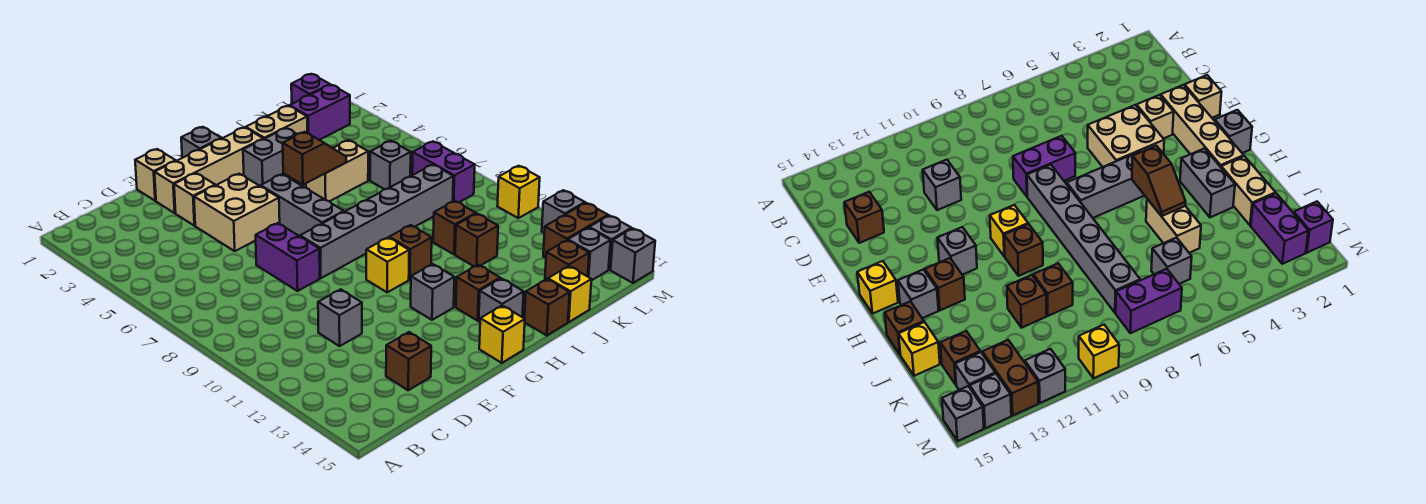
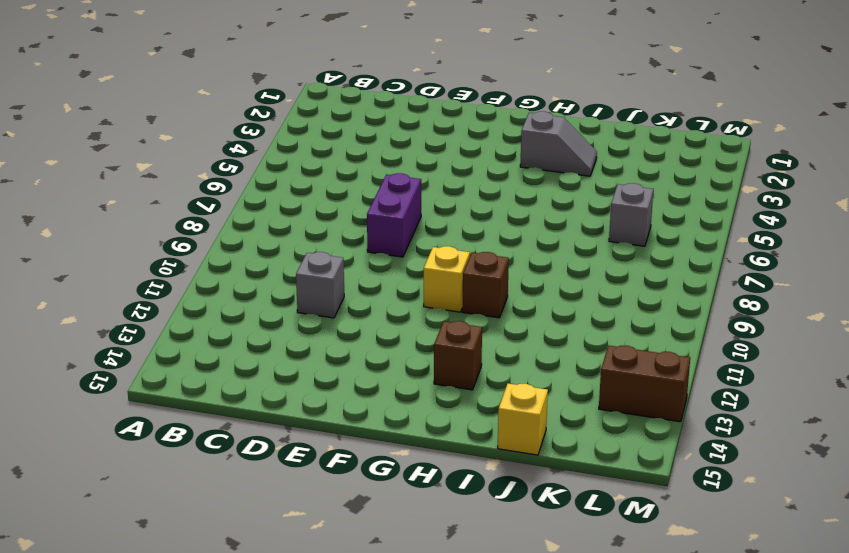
grey 1x2 slope [520,111,597,176] -> grey 1x2 brick [243,128,297,186]
none -> brown 1x1 brick [386,332,431,390]
none -> tan 1x1 brick [135,149,176,201]
none -> tan 1x4 brick [155,127,263,213]
none -> tan 1x1 brick [174,173,215,226]

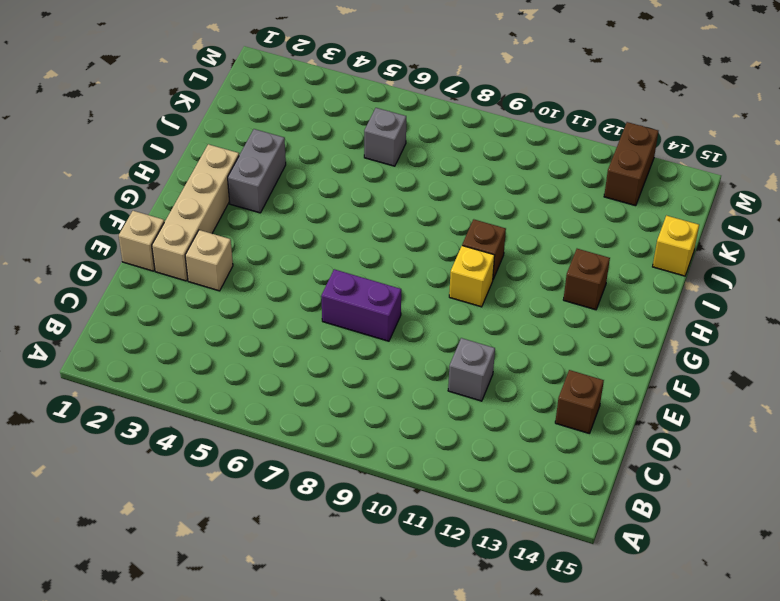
none -> tan 2x2 brick [194,174,280,251]
none -> grey 1x6 brick [300,165,453,278]
none -> grey 1x1 brick [181,127,221,158]
none -> grey 1x3 brick [261,174,344,236]

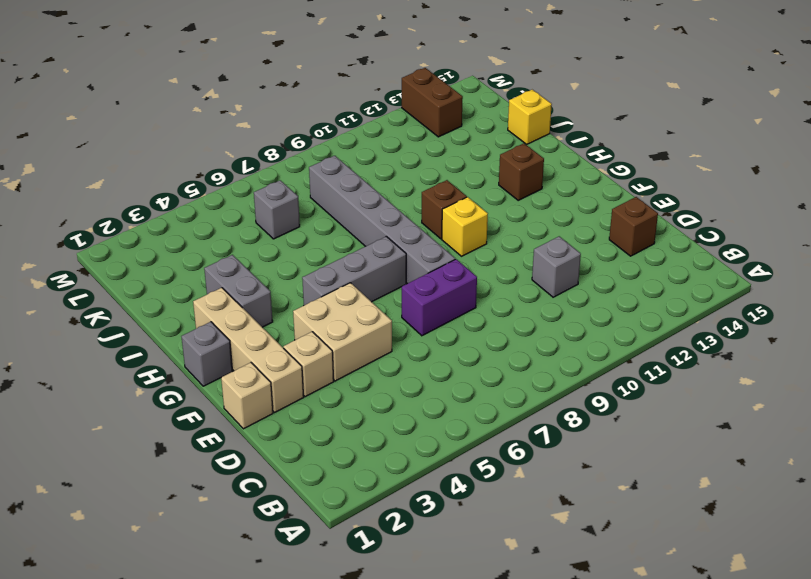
none -> grey 1x1 brick [411,264,454,320]
none -> yellow 1x1 brick [479,306,525,363]
none -> grey 1x1 brick [479,278,524,322]
none -> tan 1x2 brick [246,106,307,139]

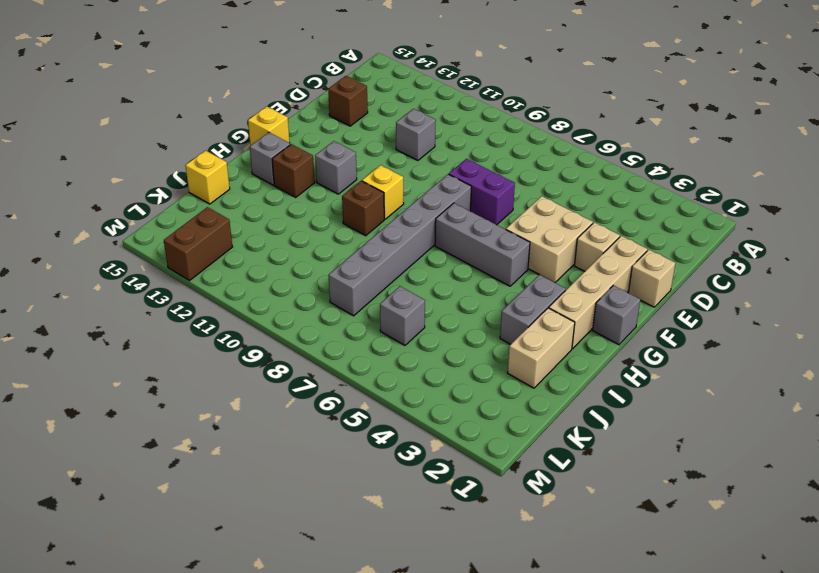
none -> tan 1x2 brick [306,140,368,201]
none -> brown 1x1 brick [525,279,570,336]
none -> brown 1x1 brick [433,201,476,254]
none -> brown 1x1 brick [455,214,498,267]

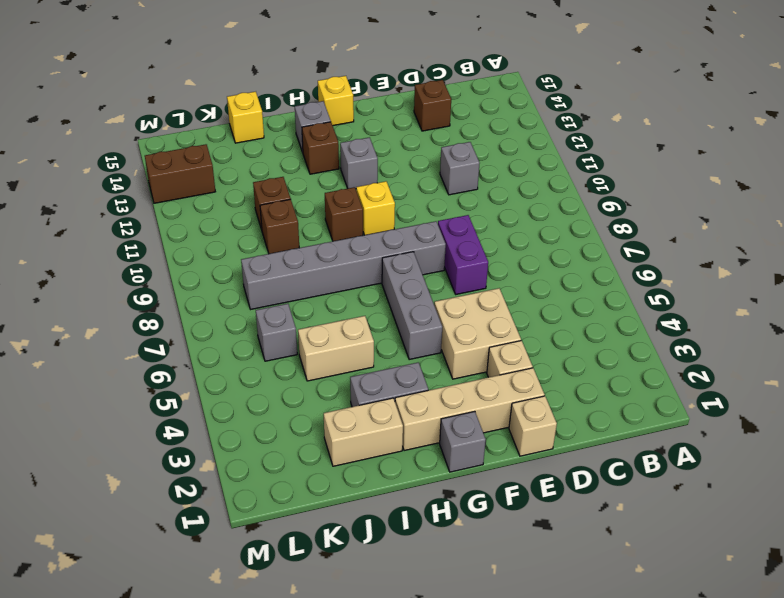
none -> brown 1x1 brick [525,279,570,336]
none -> purple 1x2 brick [289,85,350,140]
none -> brown 1x1 brick [545,240,589,280]
none -> purple 1x1 brick [291,74,330,104]

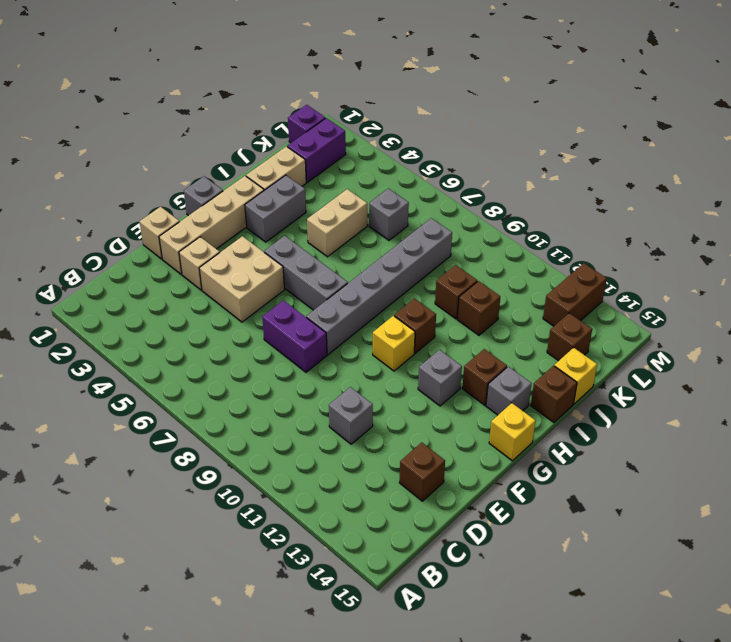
none -> purple 1x2 brick [412,142,475,202]
none -> grey 1x1 brick [568,228,611,281]
none -> yellow 1x1 brick [498,166,540,218]
none -> grey 1x1 brick [542,190,585,233]

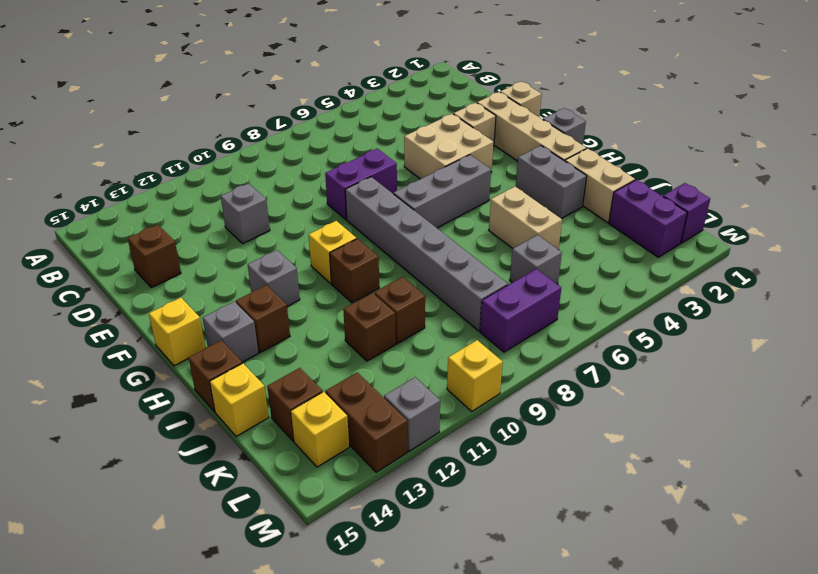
yellow 1x1 brick [291,392,349,467] -> grey 1x1 brick [568,228,611,281]
none -> grey 1x1 brick [589,215,631,270]
none -> grey 1x1 brick [611,228,655,283]
none -> brown 1x2 slope [283,132,346,185]

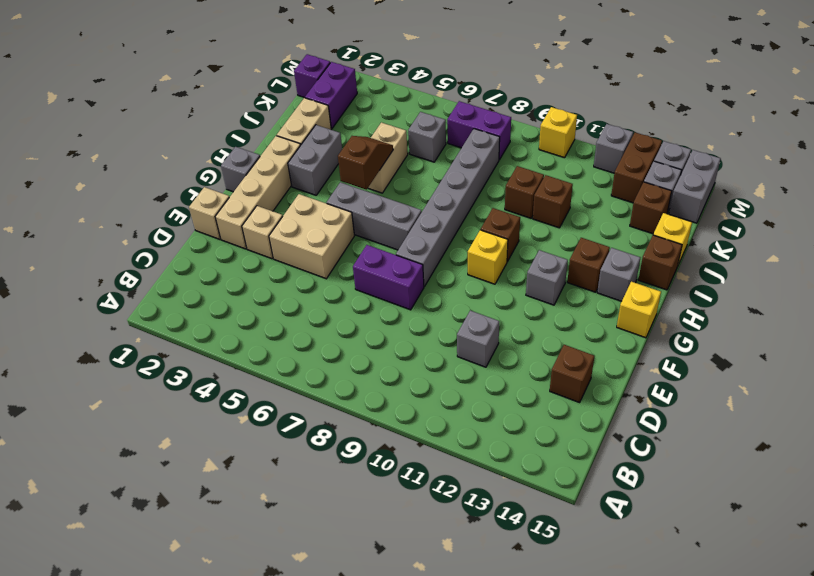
grey 1x2 brick [669,150,721,223] -> grey 1x1 brick [611,228,655,283]

